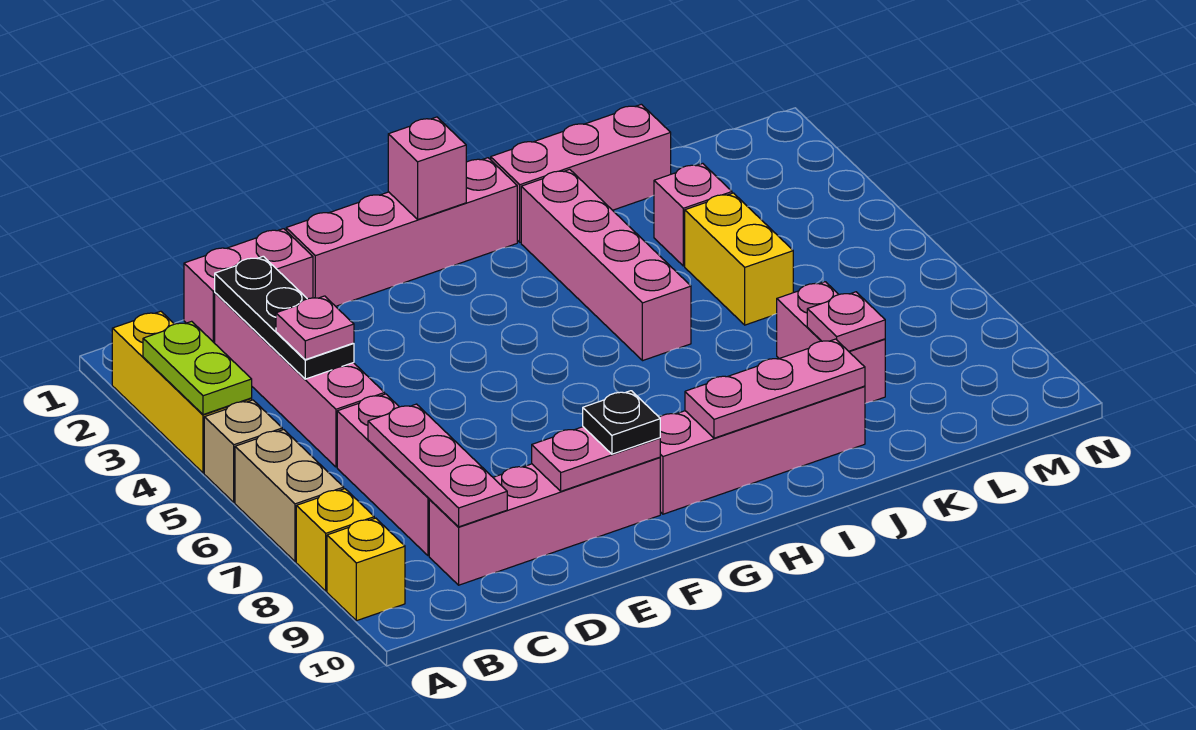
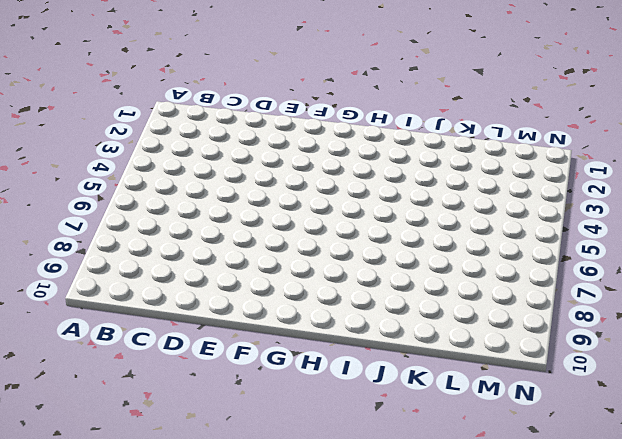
none -> yellow 1x3 brick [112,311,252,473]
none -> tan 1x1 brick [204,400,282,502]
none -> tan 1x2 brick [235,430,344,562]

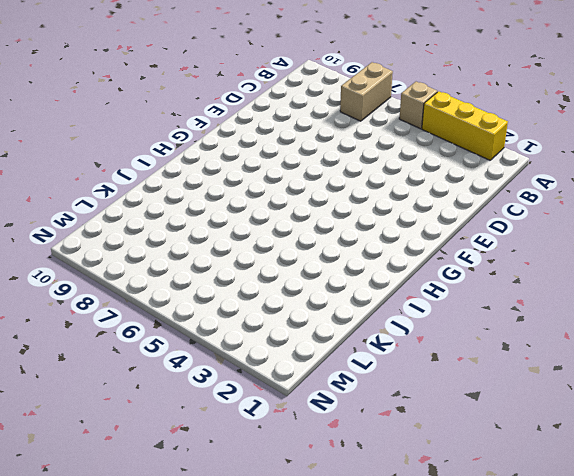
tan 1x2 brick [340,62,393,121] -> tan 1x2 brick turned to [235,430,344,562]
none -> yellow 1x1 brick [296,489,374,591]
none -> yellow 1x1 brick [327,518,405,621]
none -> pink 1x2 brick [184,229,313,343]

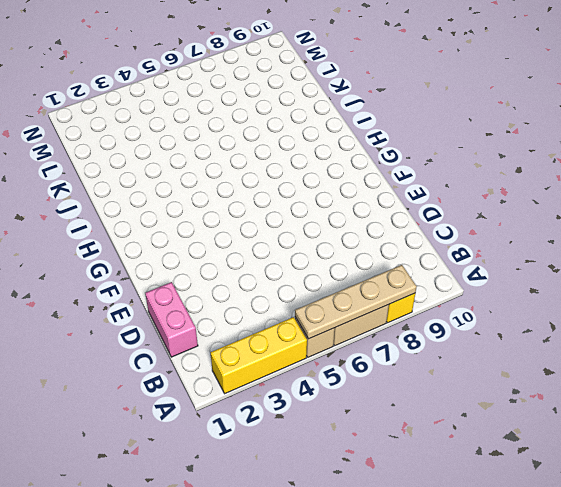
tan 1x4 plate [295,265,417,339] -> none
none -> yellow 1x1 brick [327,518,405,621]
none -> pink 1x4 brick [215,293,385,467]
none -> pink 1x3 brick [337,394,430,556]

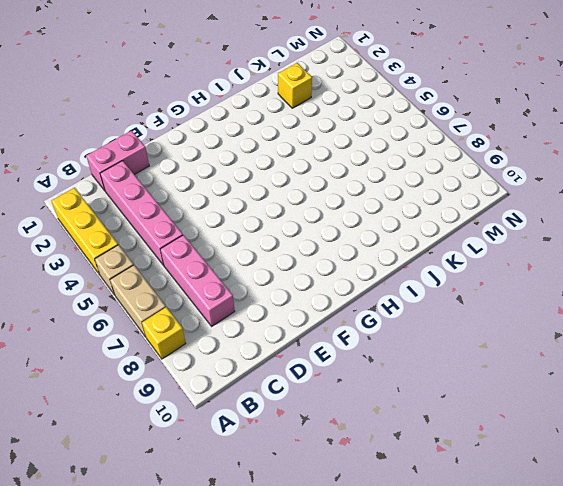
yellow 1x1 brick [278,63,312,108] -> yellow 1x1 brick moved to [327,518,405,621]
none -> pink 1x4 brick [429,457,660,585]
none -> pink 1x4 brick [286,158,517,306]
none -> pink 1x4 brick [659,386,865,514]

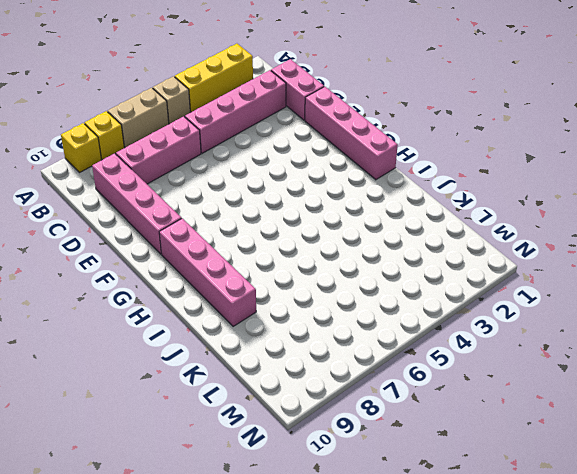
none -> pink 1x3 brick [491,104,671,242]
none -> pink 1x4 brick [521,169,691,361]
none -> pink 1x1 brick [654,163,732,266]

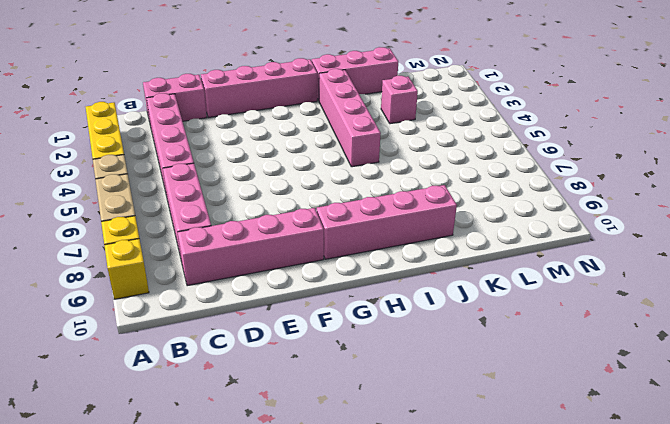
none -> yellow 1x2 brick [685,193,793,325]
none -> pink 1x2 brick [777,282,885,403]
none -> lime 1x2 plate [143,321,252,415]

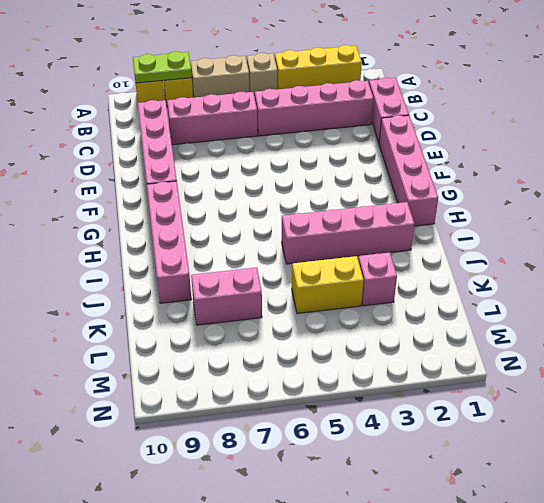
lime 1x2 plate [133,51,192,83] -> lime 1x2 plate moved to [143,321,252,415]
none -> pink 1x3 brick [491,104,671,242]
none -> black 1x3 plate [215,256,354,379]
none -> pink 1x3 plate [368,404,507,527]

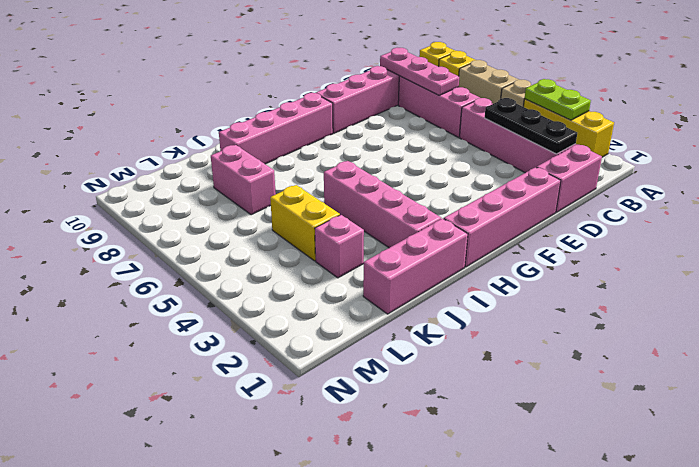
none -> pink 1x2 plate [532,427,660,491]
none -> pink 1x1 brick [388,117,466,219]
none -> pink 1x3 plate [685,339,865,438]

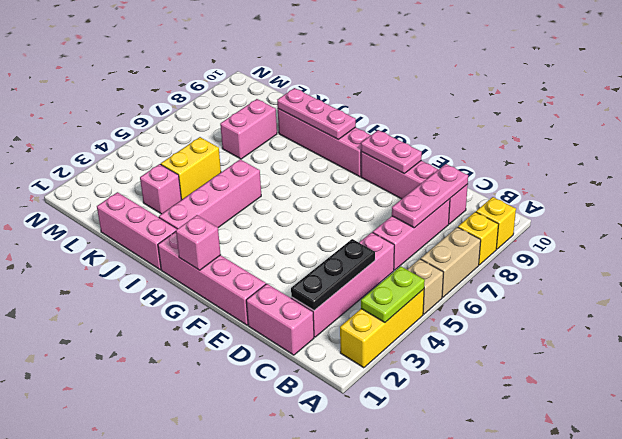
none -> pink 1x1 plate [807,292,885,351]
none -> pink 1x1 plate [276,296,354,360]
none -> black 1x1 plate [583,391,660,454]

